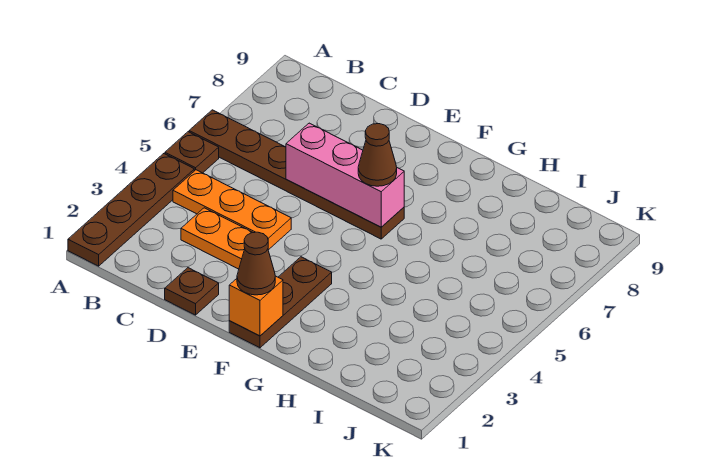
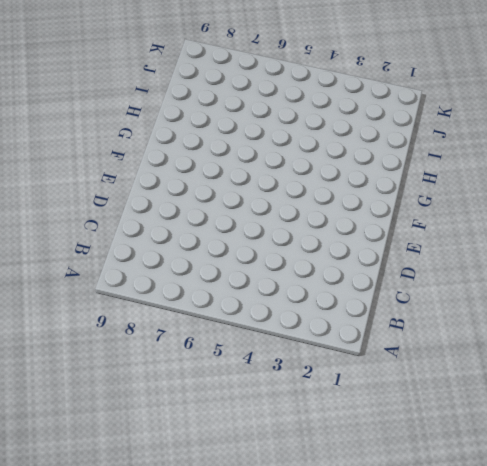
none -> brown 1x4 plate [68,154,194,266]
none -> brown 1x1 plate [165,132,219,173]

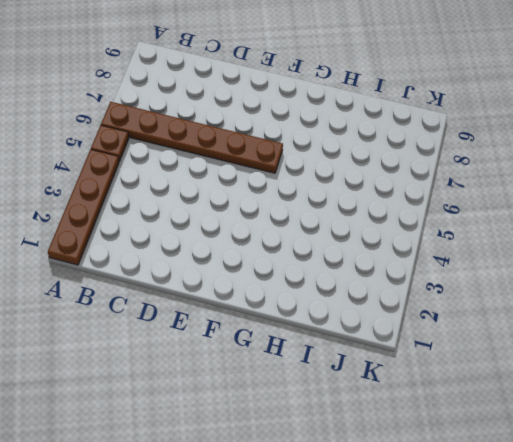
none -> orange 1x3 plate [173,170,291,250]
none -> orange 1x2 plate [181,208,253,269]

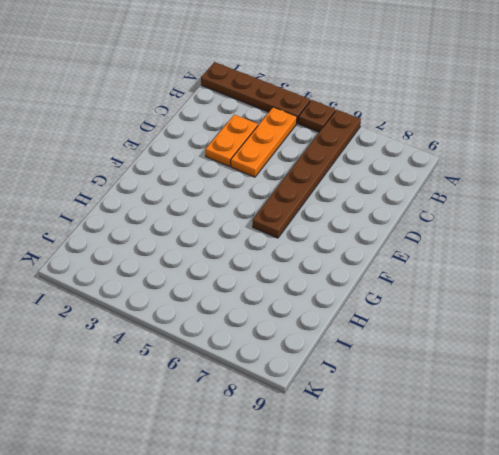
none -> brown 1x1 plate [165,268,219,315]
none -> brown 1x3 plate [229,257,332,348]

